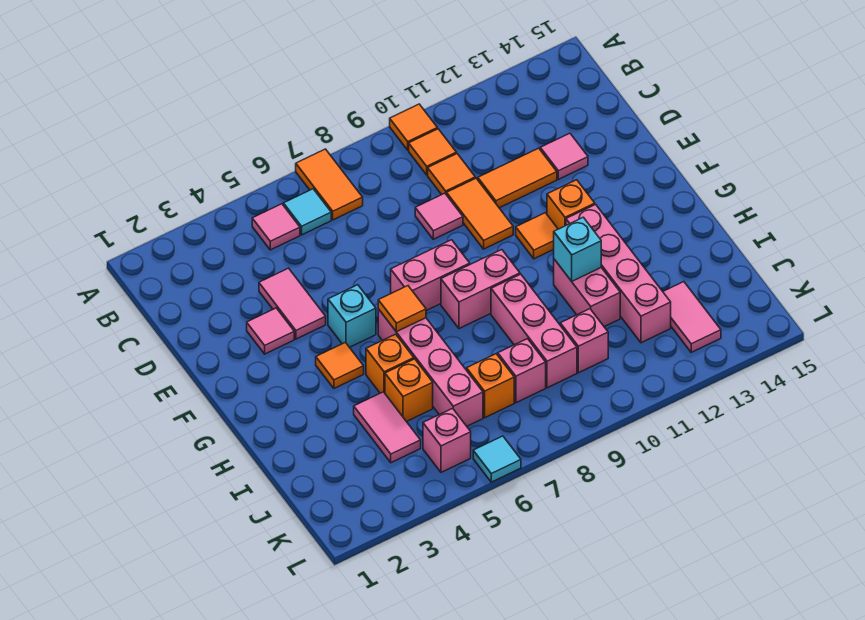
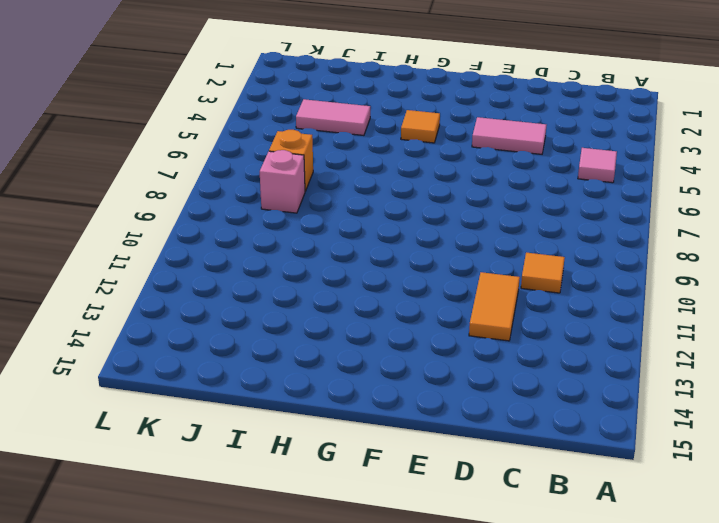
none -> orange 1x2 tile [296,149,363,220]
none -> orange 1x1 tile [390,104,437,150]
none -> cyan 1x1 tile [283,189,331,235]
none -> orange 1x1 tile [409,129,456,175]

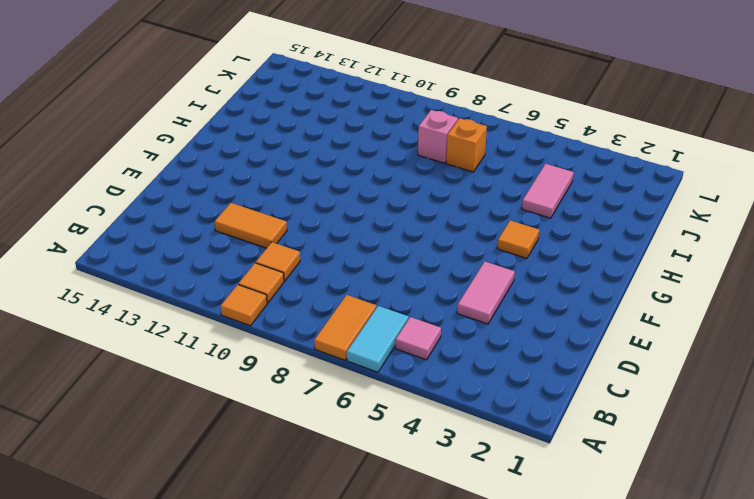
cyan 1x2 tile [347,306,409,372] -> cyan 1x1 tile [283,189,331,235]
none -> pink 1x1 tile [415,193,463,239]
none -> orange 1x2 tile [446,178,513,249]
none -> pink 1x1 tile [540,133,588,179]
none -> pink 1x1 tile [247,308,294,354]

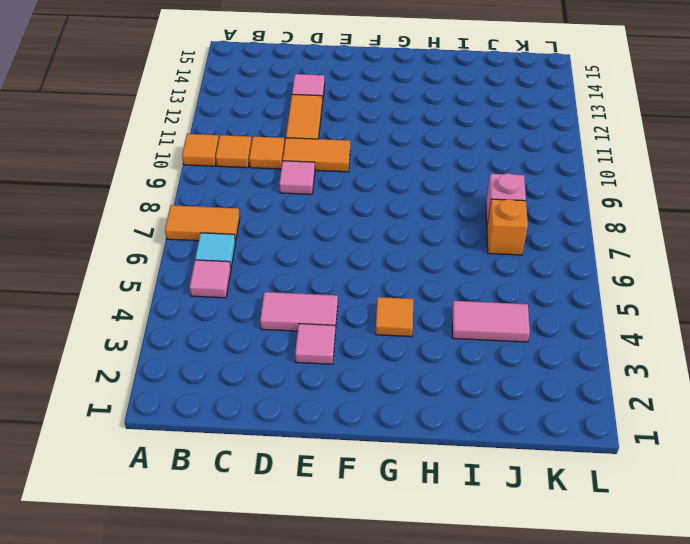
none -> cyan 1x1 brick [328,285,376,347]
none -> pink 1x2 brick [391,240,470,311]
none -> orange 1x1 tile [516,213,558,259]
none -> orange 1x1 brick [547,180,595,229]

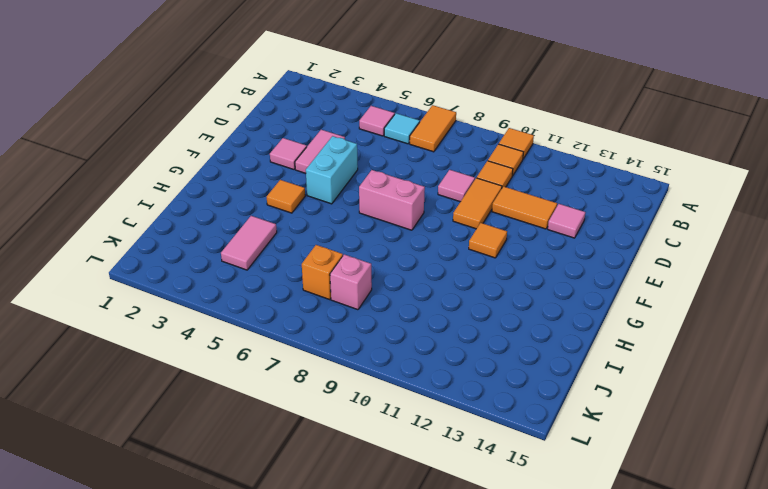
cyan 1x2 brick [306,136,358,204] -> cyan 1x1 brick [328,285,376,347]
none -> orange 1x1 brick [547,180,595,229]
none -> pink 1x4 brick [378,309,483,426]
none -> pink 1x2 brick [441,250,520,329]
none -> pink 1x4 brick [566,204,671,343]

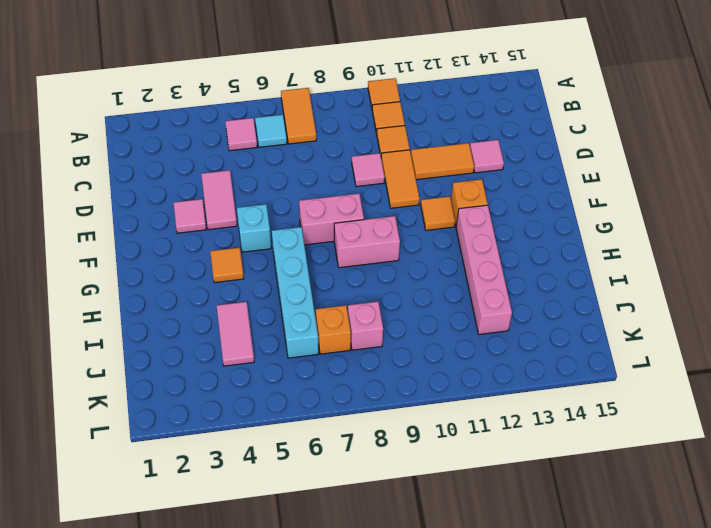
cyan 1x4 brick [272,227,318,358] -> pink 1x4 brick [378,309,483,426]
none -> orange 1x1 brick [366,334,414,393]
none -> pink 1x3 brick [491,274,577,388]
none -> pink 1x2 brick [554,259,620,327]
none -> orange 1x1 brick [385,359,433,422]

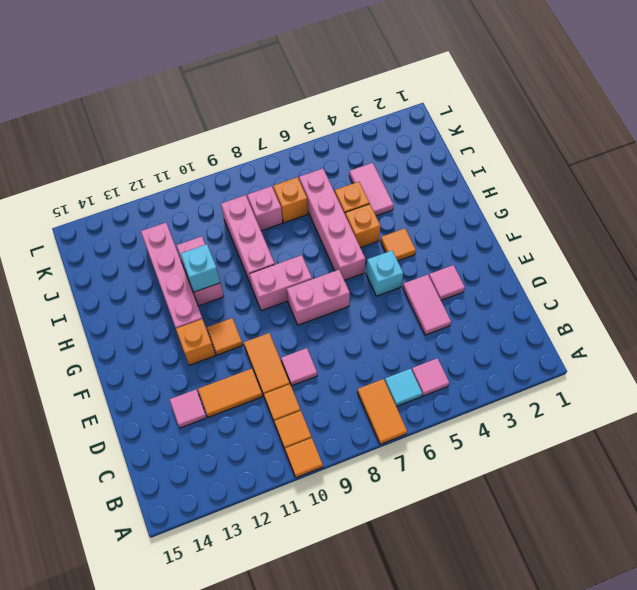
none -> pink 1x1 brick [560,309,608,373]
none -> pink 1x2 tile [663,282,721,352]
none -> pink 1x1 brick [423,408,471,472]
none -> cyan 1x1 tile [473,436,521,482]

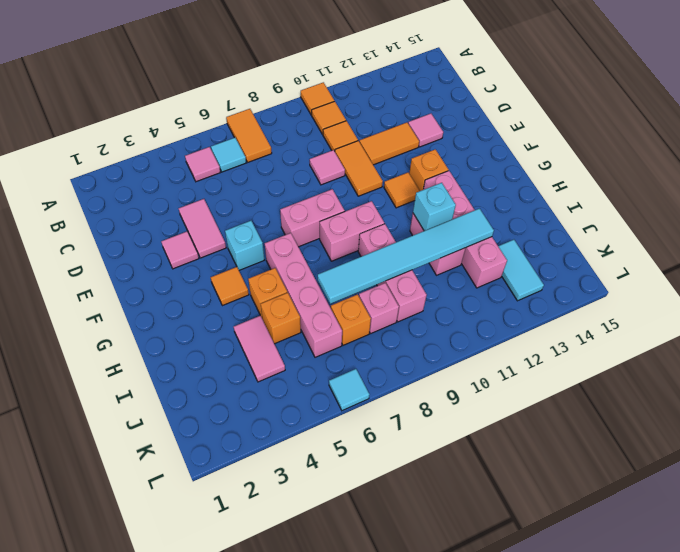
cyan 1x6 tile [318,209,494,304] -> none
cyan 1x2 tile [498,240,544,301] -> pink 1x2 tile [663,282,721,352]
none -> pink 1x1 brick [560,309,608,373]
none -> pink 1x1 brick [423,408,471,472]
none -> orange 1x1 tile [378,286,426,332]

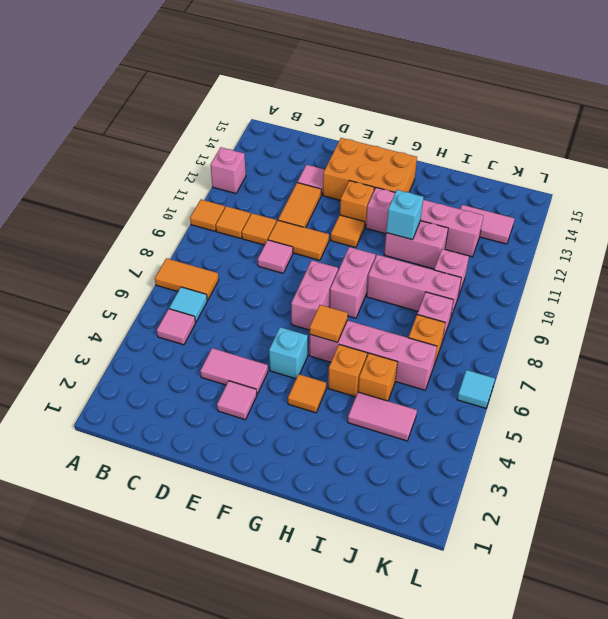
pink 1x1 brick [210,147,246,193] -> pink 1x1 brick moved to [423,408,471,472]
orange 2x3 brick [323,138,417,200] -> none

